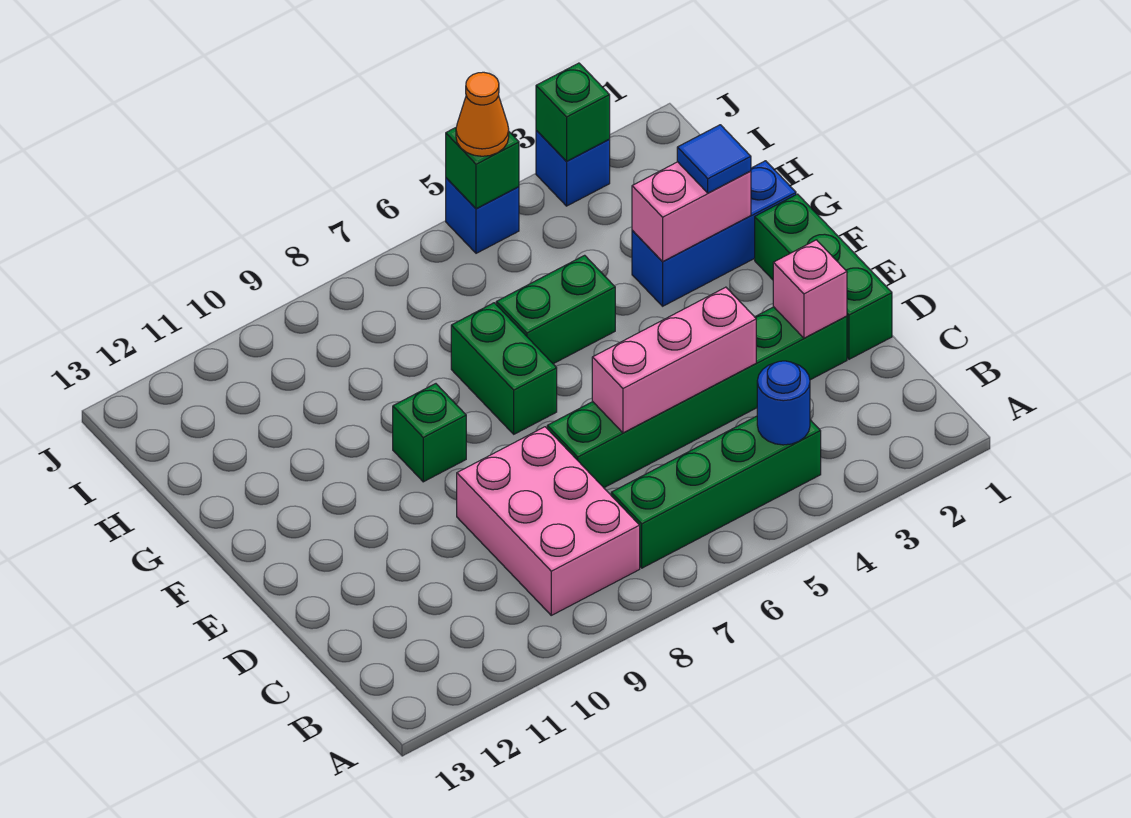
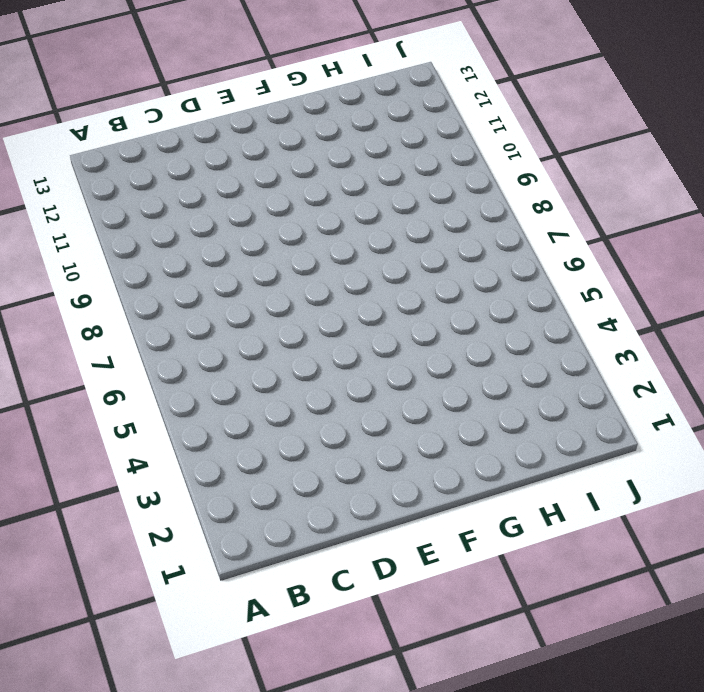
none -> green 1x4 brick [611,416,821,568]
none -> pink 2x3 brick [457,427,640,615]
none -> green 1x3 brick [755,194,892,359]

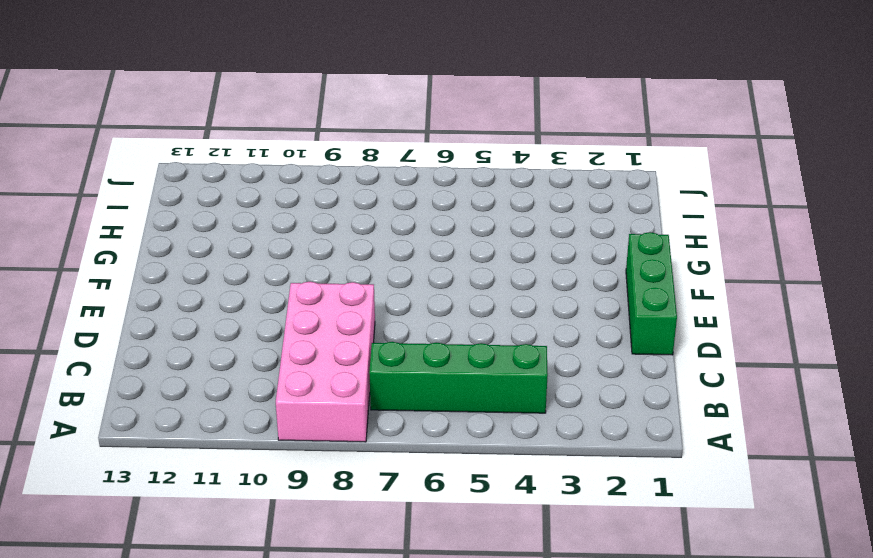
pink 2x4 brick [276,282,375,442] -> pink 2x3 brick [457,427,640,615]
none -> green 1x6 brick [547,307,847,488]
none -> green 1x2 brick [451,303,557,434]
none -> green 1x1 brick [393,384,466,482]

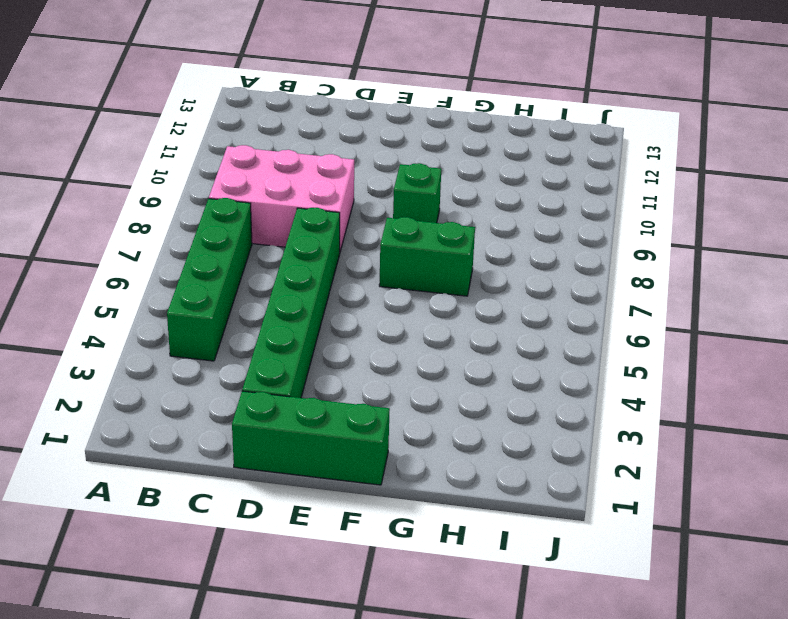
none -> blue 1x3 brick [632,161,796,306]
none -> green 1x2 brick [496,255,615,364]
none -> blue 1x1 brick [536,130,610,206]

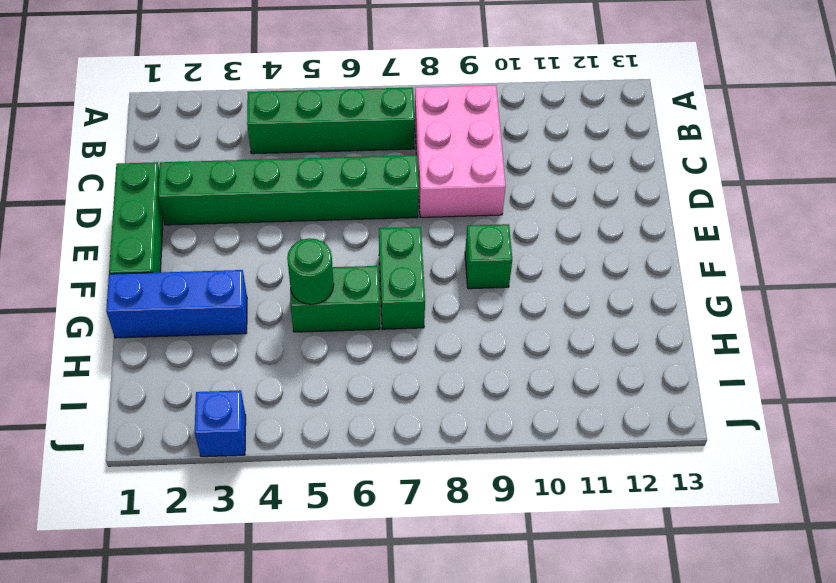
green 1x1 round brick [287,238,334,304] -> none
none -> blue 1x1 brick [446,178,519,253]
none -> blue 1x1 round brick [757,361,810,445]
none -> pink 1x1 brick [773,240,847,338]

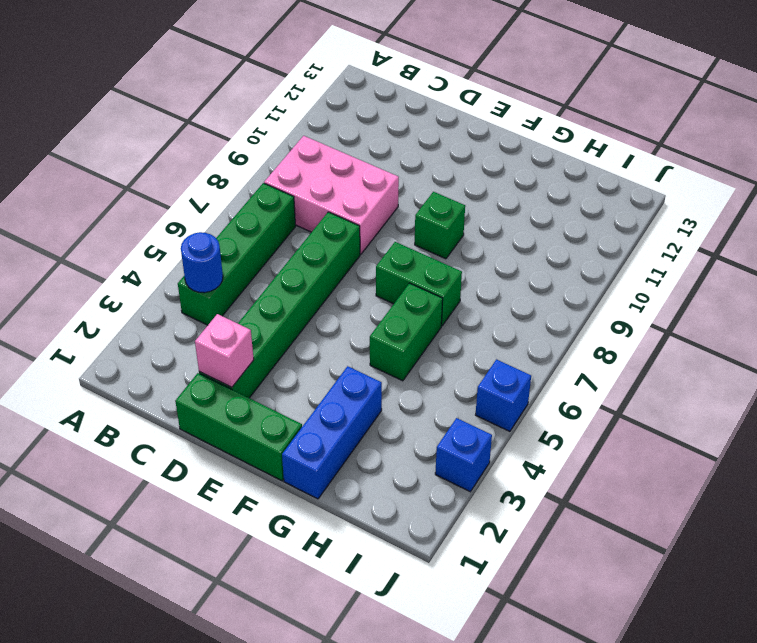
none -> pink 1x3 brick [592,287,756,433]
none -> pink 1x2 brick [632,162,751,262]
none -> green 1x1 brick [536,63,610,161]

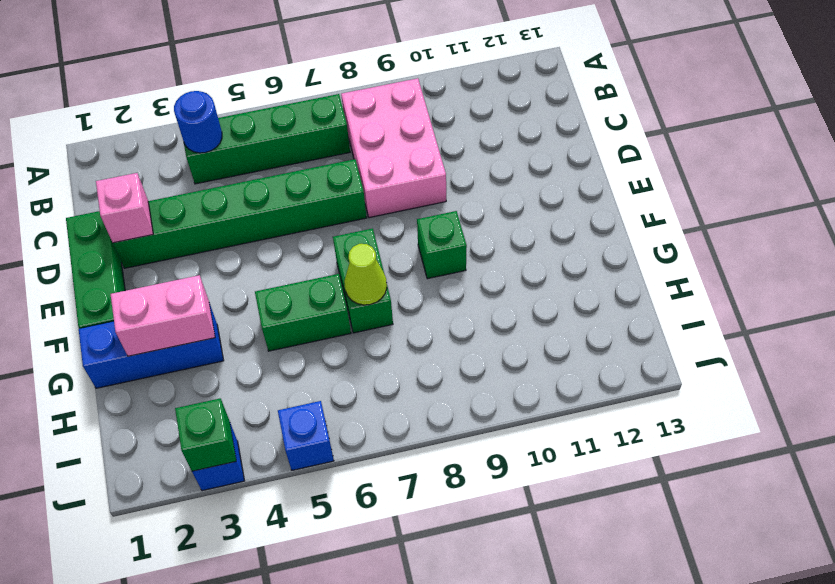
lime 1x1 cone [344,244,387,305] -> none
none -> pink 1x3 brick [592,287,756,433]
none -> green 1x1 brick [446,128,519,209]
none -> blue 1x1 tile [677,125,751,193]

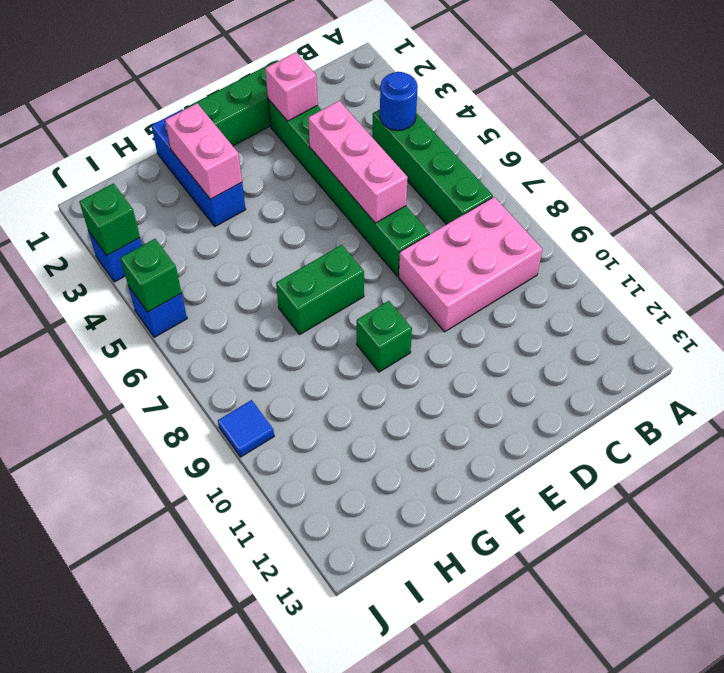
blue 1x1 tile [218,400,274,457] -> blue 1x1 tile moved to [677,125,751,193]
none -> green 1x2 brick [496,255,615,364]
none -> orange 1x1 cone [456,72,509,156]

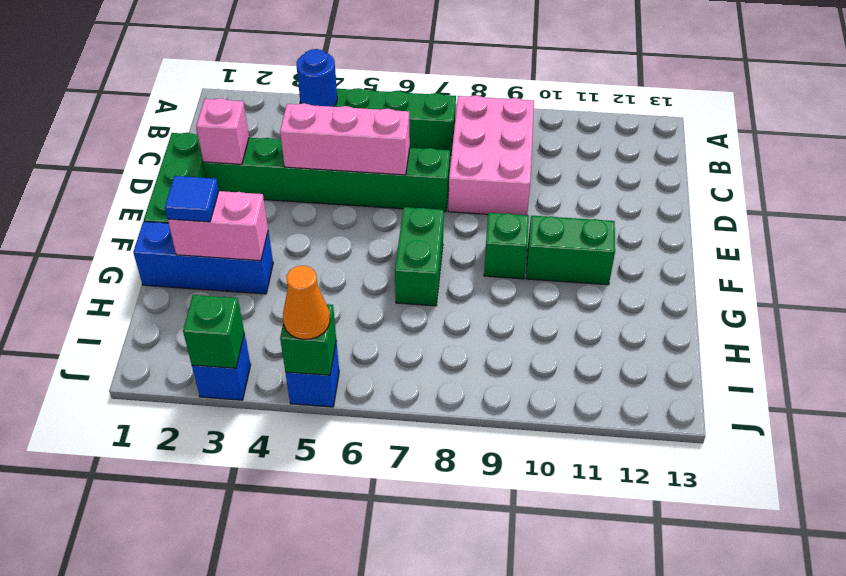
green 1x2 brick [526,216,615,285] -> green 1x2 brick moved to [496,255,615,364]

